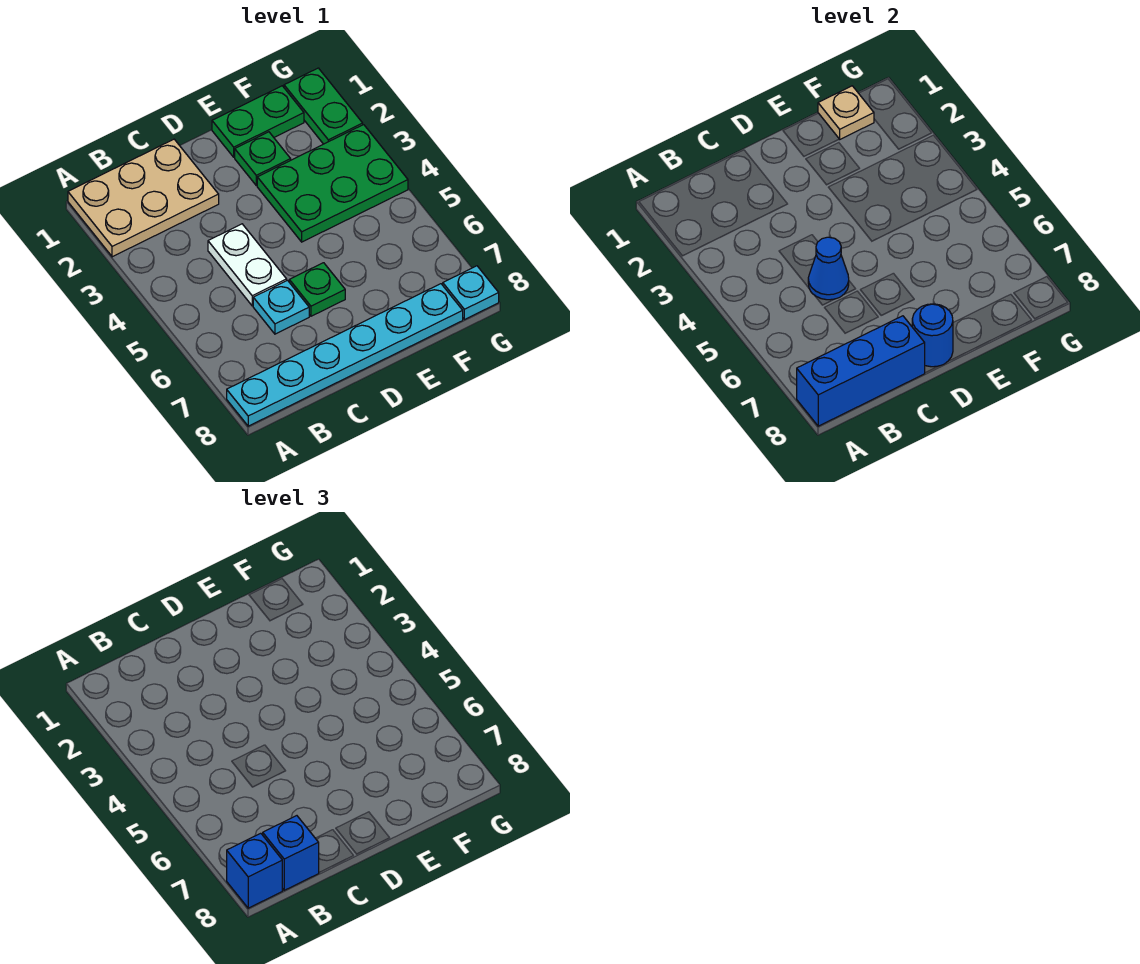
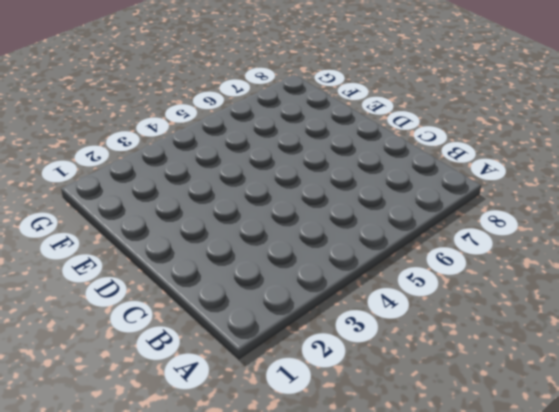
none -> tan 2x3 plate [68,139,219,257]
none -> cyan 1x6 plate [227,284,463,426]
none -> white 1x2 plate [208,224,287,306]

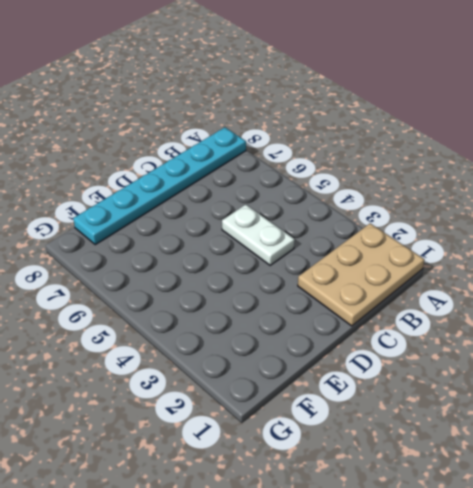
none -> cyan 1x1 plate [253,280,309,334]
none -> green 1x1 plate [289,263,345,316]
none -> green 1x2 plate [212,86,304,157]

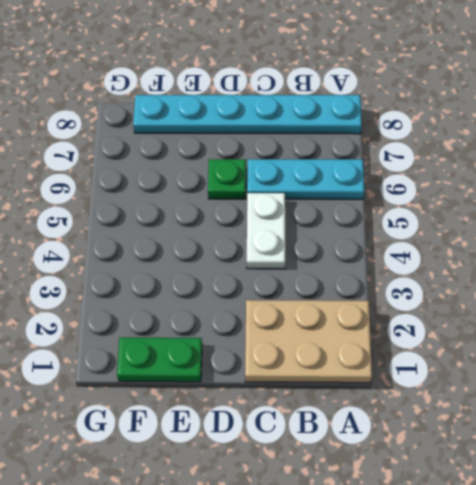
cyan 1x3 plate [247,159,364,199] -> cyan 1x1 plate [253,280,309,334]
none -> green 1x1 plate [235,132,291,186]
none -> green 2x3 plate [257,125,408,242]
none -> green 1x2 plate [284,68,363,144]

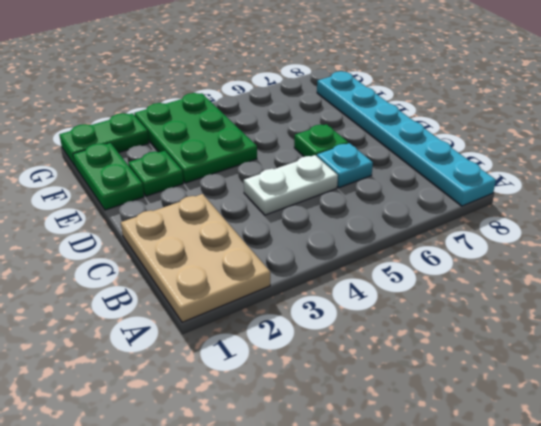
none -> cyan 1x1 plate [443,266,499,320]
none -> blue 1x3 brick [797,316,925,426]
none -> blue 1x1 cone [808,237,849,300]

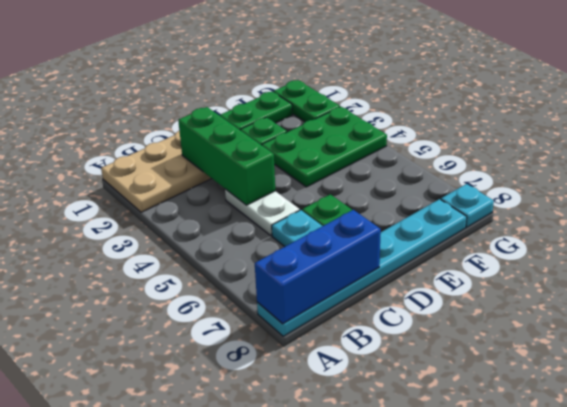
green 1x3 brick [178,107,275,205] -> none
none -> blue 1x1 cone [808,237,849,300]
none -> blue 1x1 round brick [912,304,953,367]
none -> tan 1x1 plate [818,86,874,139]

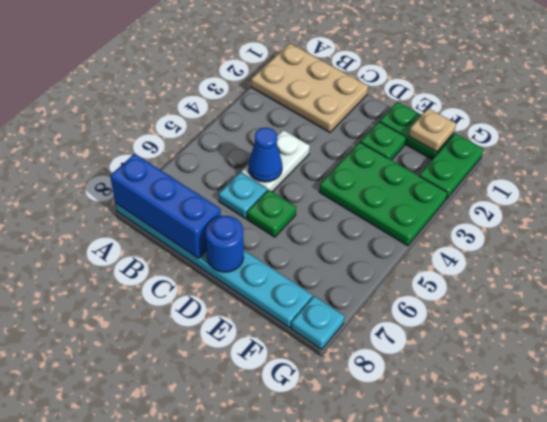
none -> blue 1x1 brick [227,833,282,908]
none -> blue 1x1 brick [263,816,319,890]

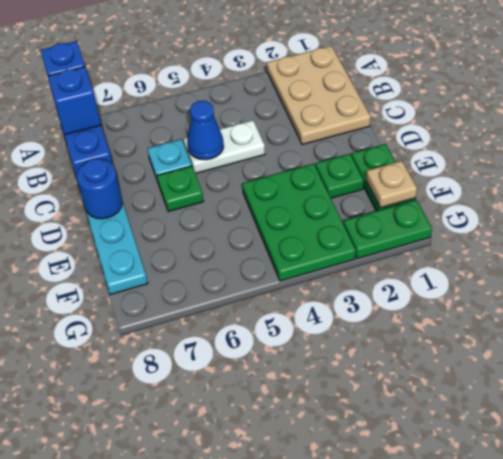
none -> cyan 1x1 plate [443,266,499,320]

